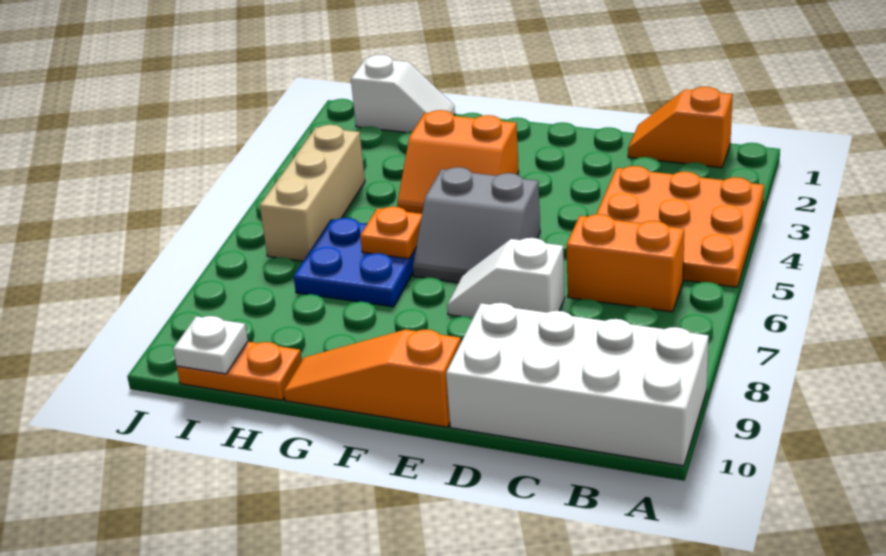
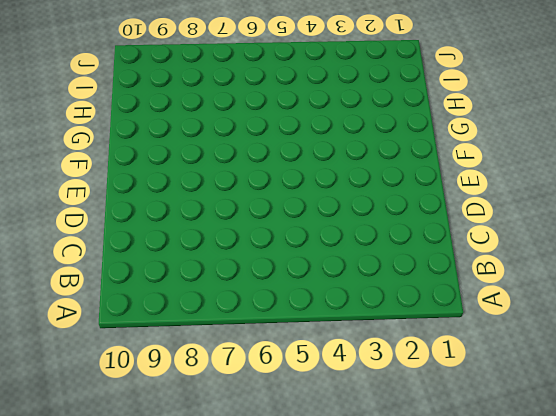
none -> orange 3x3 plate [596,166,764,287]
none -> white 2x4 brick [446,303,709,466]
none -> orange 1x2 slope [628,87,733,168]

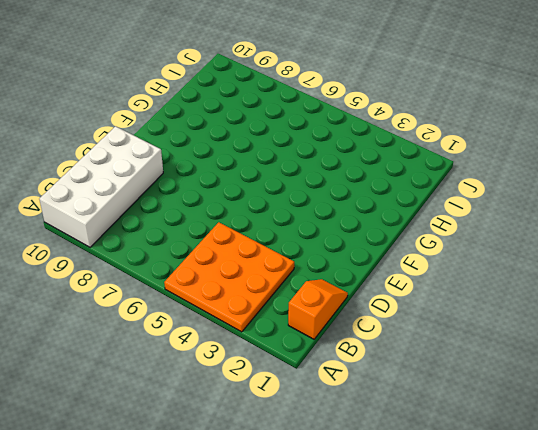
none -> orange 1x2 brick [567,214,684,312]
none -> white 1x2 slope [447,238,565,318]
none -> grey 2x2 slope [413,167,540,283]

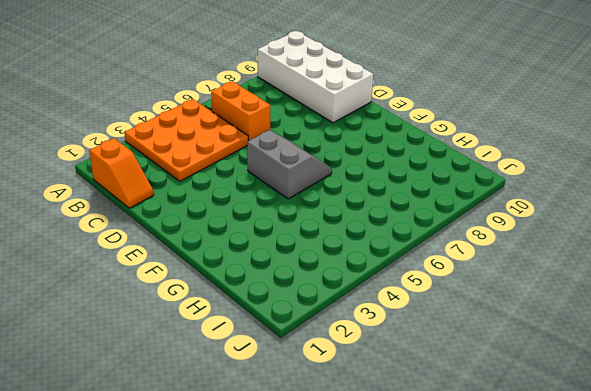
none -> white 1x2 slope [447,238,565,318]
none -> orange 1x3 slope [284,329,461,427]
none -> orange 2x2 slope [397,110,519,214]

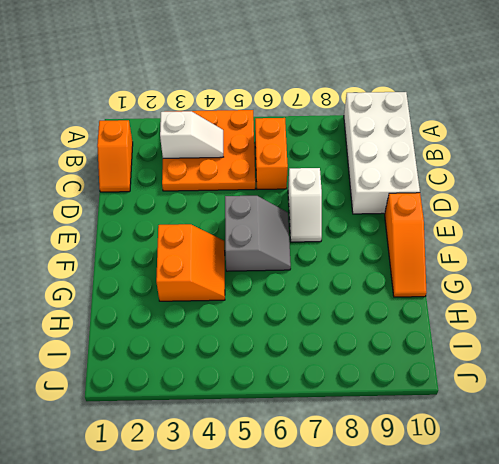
white 1x2 slope [160,111,223,158] -> white 1x2 slope turned to [351,55,455,132]
none -> blue 2x2 plate [294,218,416,307]
none -> orange 1x2 plate [177,342,302,400]
none -> tan 1x3 brick [260,125,365,261]

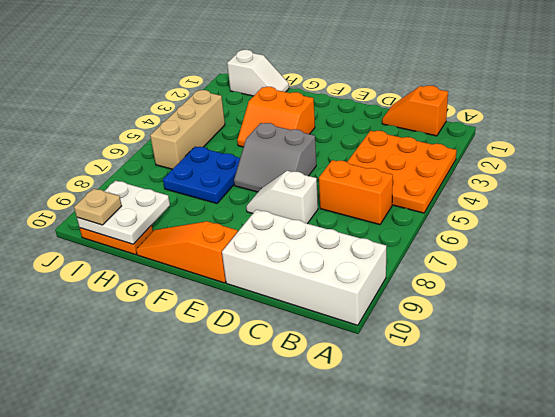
white 2x2 plate [77,181,170,244] -> white 1x1 plate [173,316,248,374]
tan 1x1 plate [74,189,122,225] -> none
none -> orange 1x1 plate [360,207,422,259]

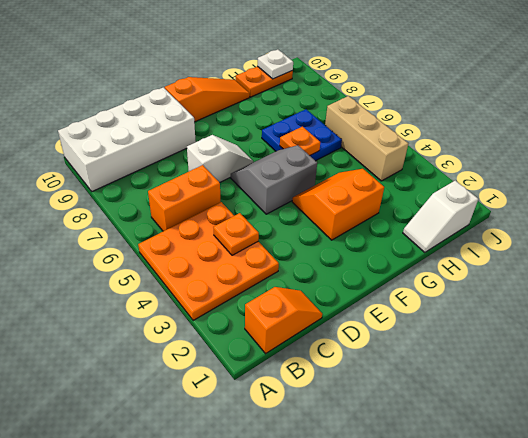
orange 1x1 plate [213,213,259,255] -> none

